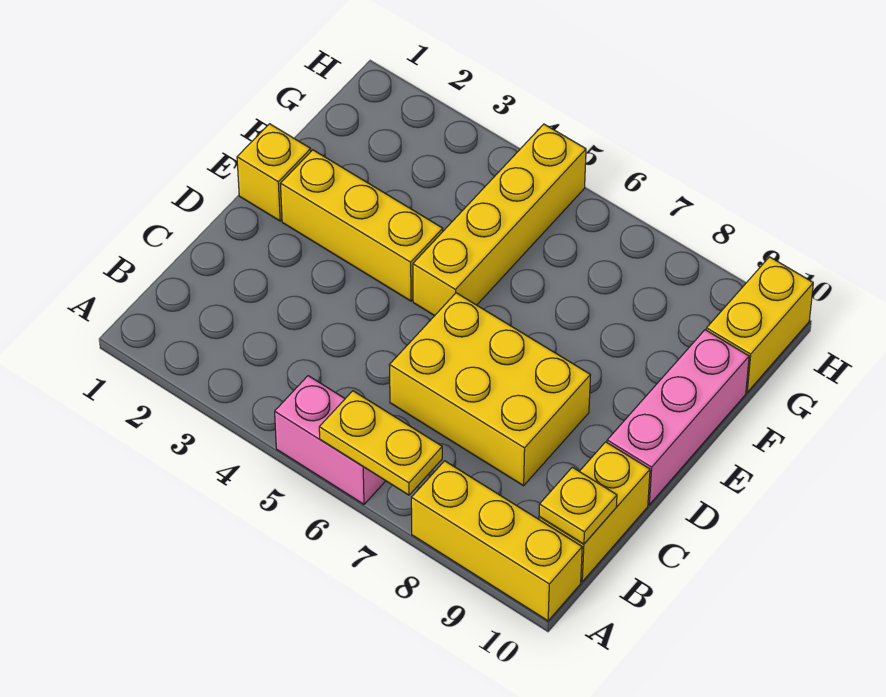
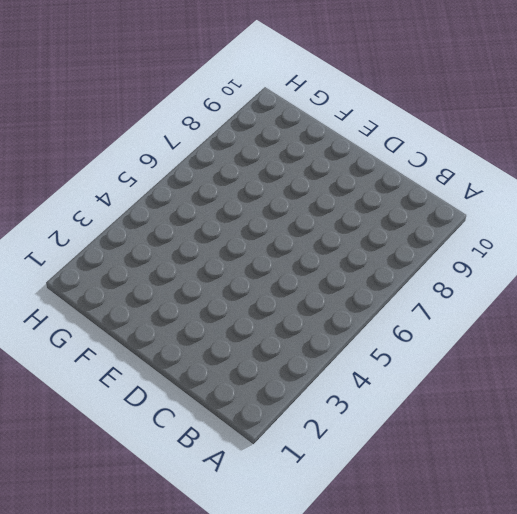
none -> pink 1x2 brick [275,376,385,504]
none -> yellow 1x3 brick [411,461,582,621]

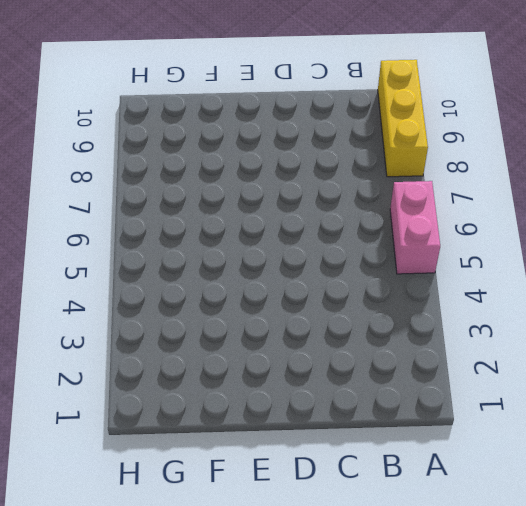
none -> yellow 1x2 brick [539,442,650,582]
none -> yellow 2x3 brick [389,293,590,486]

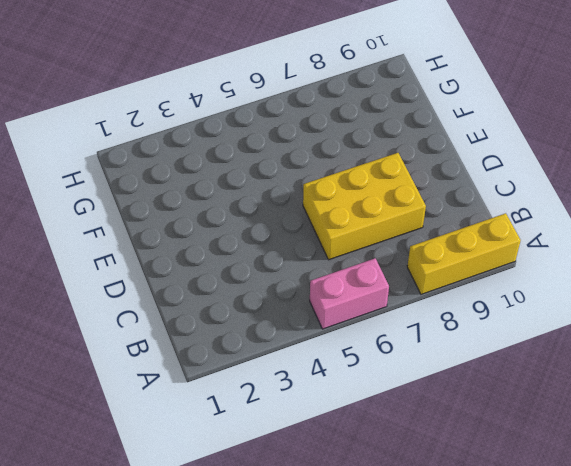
none -> yellow 1x2 brick [539,442,650,582]
none -> pink 1x3 brick [607,330,749,505]

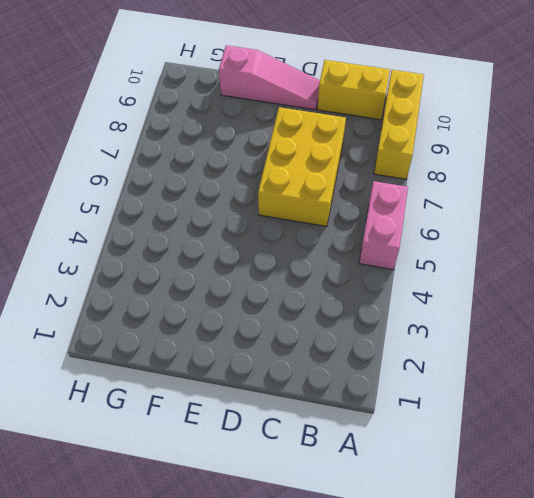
pink 1x3 slope [219,45,320,110] -> pink 1x3 brick [607,330,749,505]
none -> yellow 1x1 brick [237,124,311,221]
none -> yellow 1x3 brick [280,150,443,301]

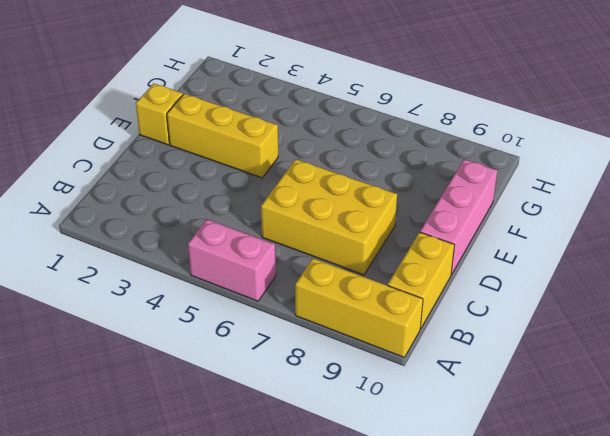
none -> yellow 1x4 brick [413,124,586,316]
none -> yellow 1x2 brick [706,257,813,392]

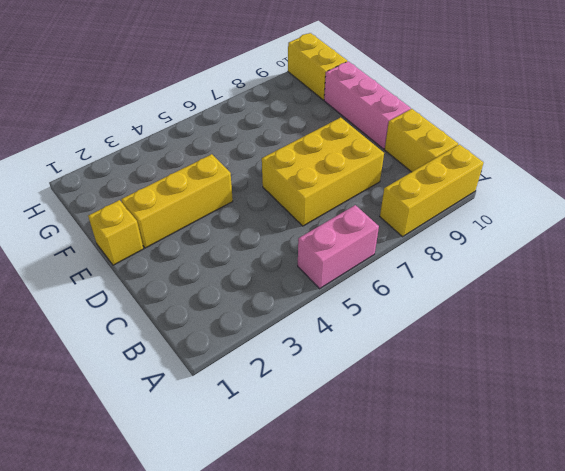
none -> yellow 1x4 brick [413,124,586,316]
none -> yellow 1x2 plate [319,391,442,495]

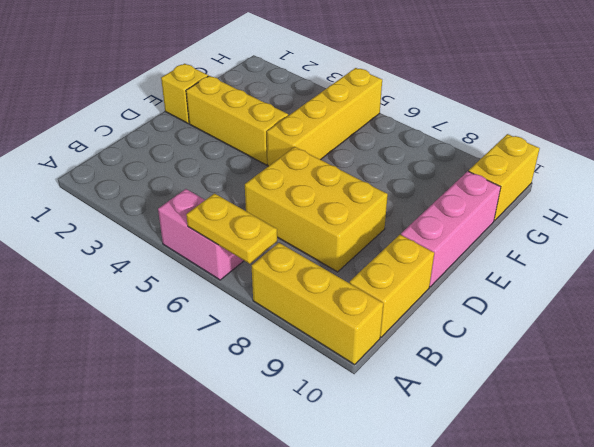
none -> yellow 1x1 plate [539,467,617,544]

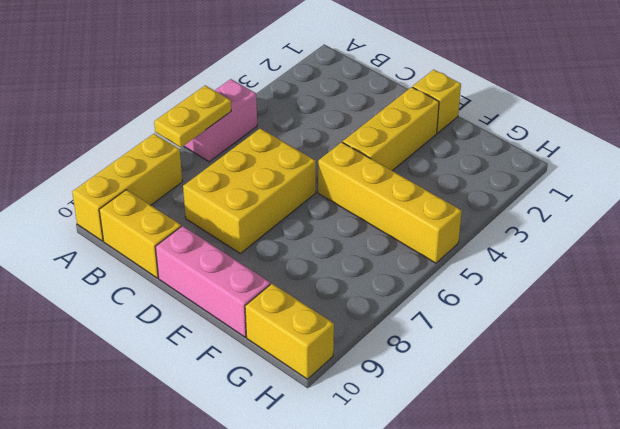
none -> yellow 1x1 plate [539,467,617,544]

